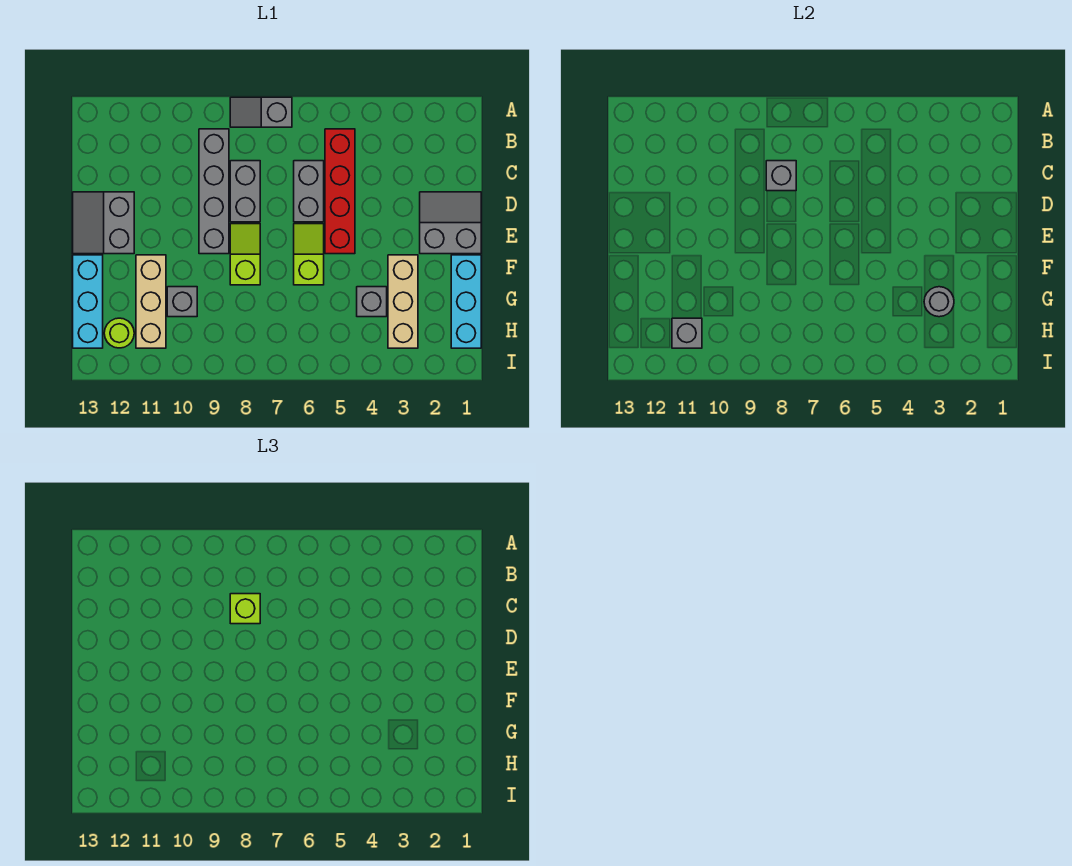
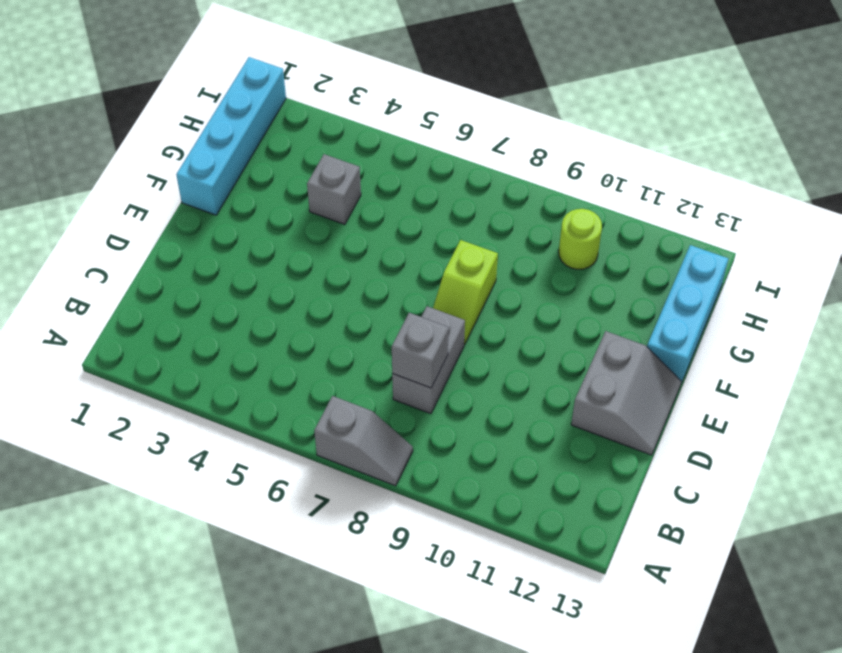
cyan 1x4 brick [176,57,286,215] -> cyan 1x3 brick [451,255,481,348]
lime 1x1 round brick [559,209,602,269] -> lime 1x1 round brick moved to [104,318,134,348]
none -> red 1x4 brick [325,129,355,254]
none -> grey 1x4 brick [199,129,229,254]
none -> grey 1x2 brick [294,161,324,222]

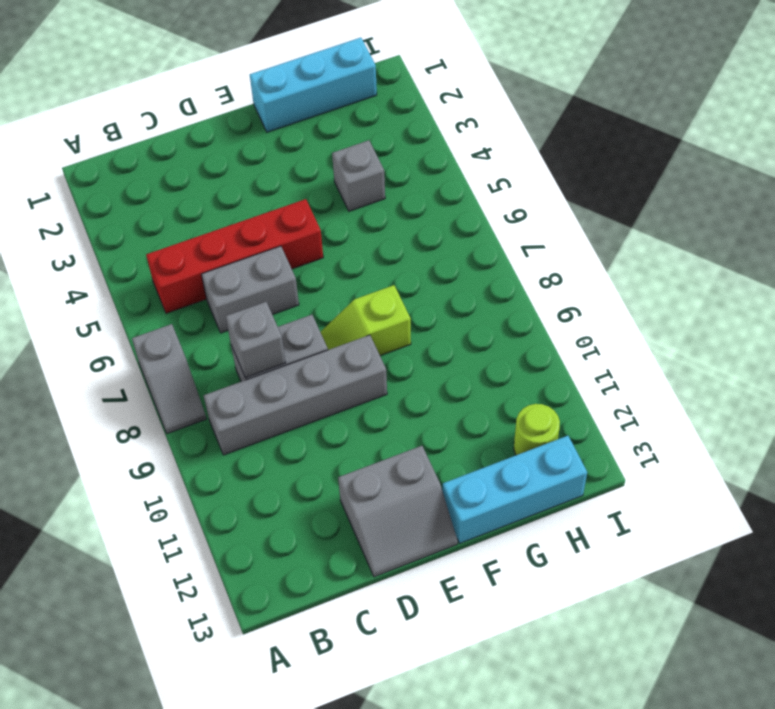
none -> grey 2x2 slope [420,192,481,254]
none -> lime 1x2 slope [294,224,324,285]
none -> tan 1x3 brick [388,255,418,348]

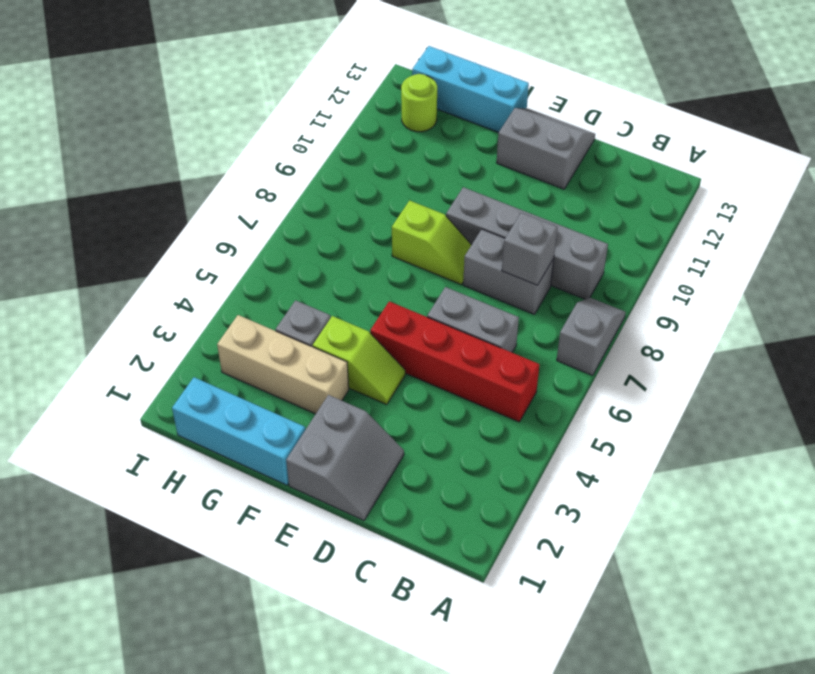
lime 1x2 slope [313,316,405,404] -> lime 1x2 slope moved to [294,224,324,285]
none -> tan 1x3 brick [136,255,166,348]
none -> grey 1x1 brick [167,287,197,317]
none -> grey 1x1 round brick [924,287,954,317]

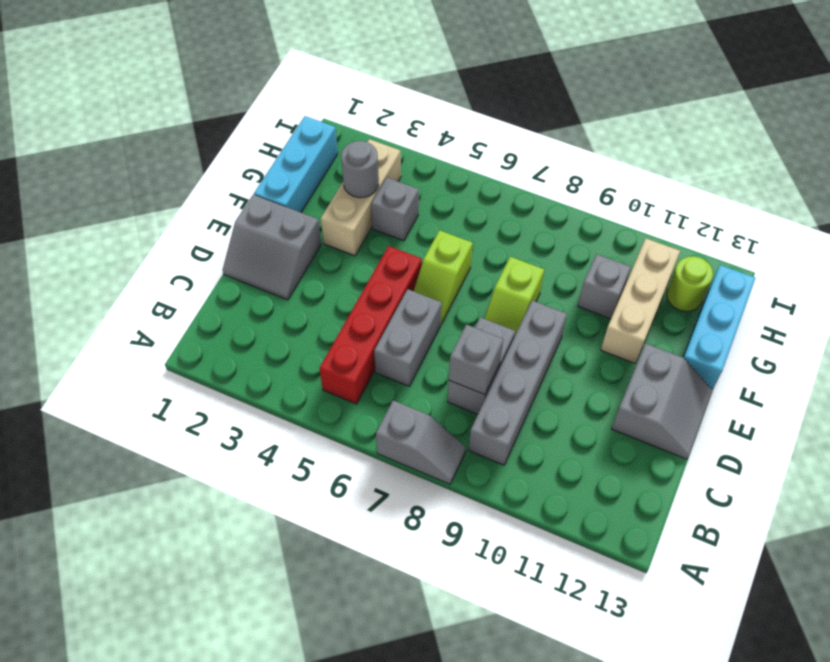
none -> grey 1x1 brick [672,318,702,348]
none -> lime 1x1 brick [230,594,260,624]

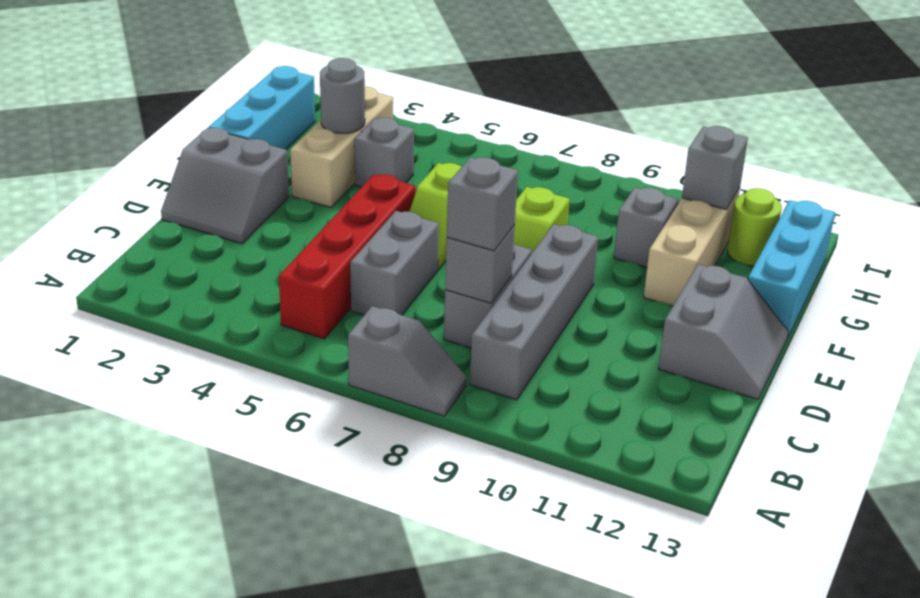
grey 1x1 brick [447,157,518,251] -> lime 1x1 brick [230,594,260,624]

